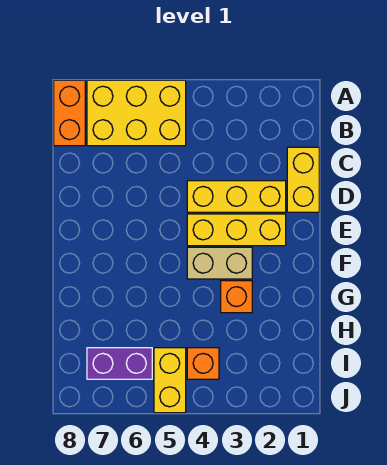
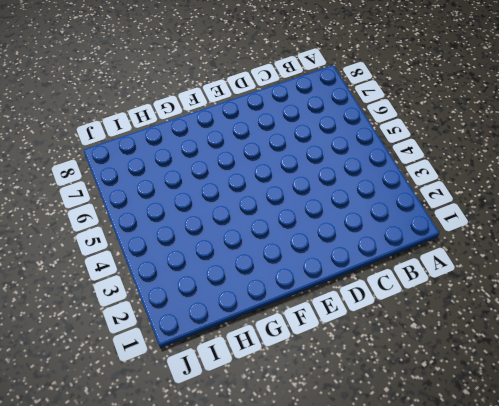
none -> yellow 2x3 brick [87,80,186,146]
none -> orange 1x2 brick [54,80,85,146]

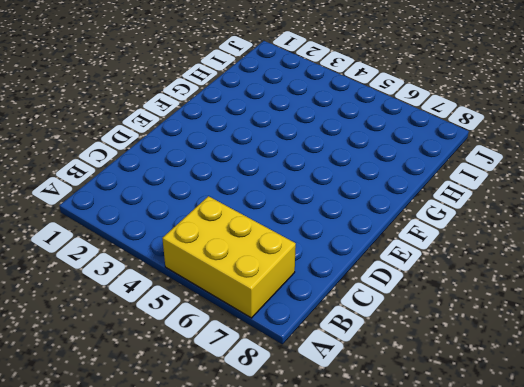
none -> orange 1x2 brick [54,80,85,146]
none -> yellow 1x2 brick [287,147,319,212]

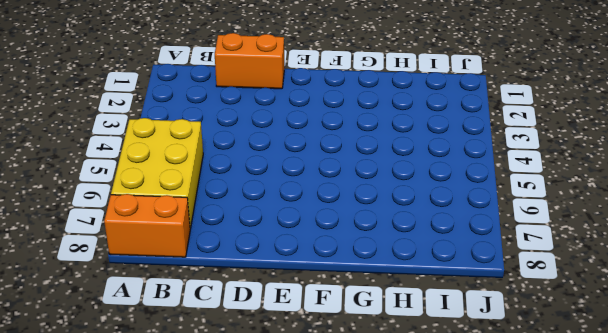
orange 1x2 brick [215,33,284,89] -> yellow 1x2 brick [287,147,319,212]
none -> yellow 1x3 brick [187,181,286,212]
none -> yellow 1x3 brick [187,214,286,246]

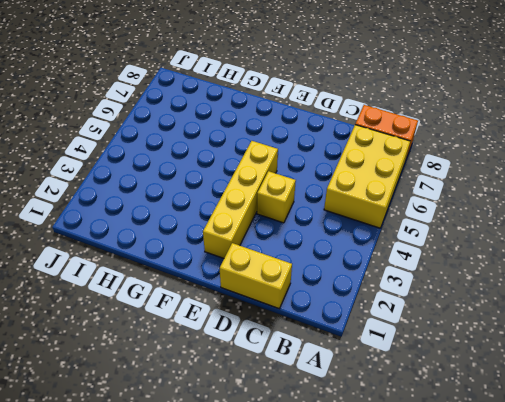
yellow 1x1 brick [257,171,296,223] -> yellow 1x3 brick [187,181,286,212]
yellow 1x4 brick [203,141,278,258] -> yellow 1x3 brick [187,214,286,246]
none -> tan 1x2 brick [187,247,252,279]
none -> orange 1x1 brick [221,281,252,313]

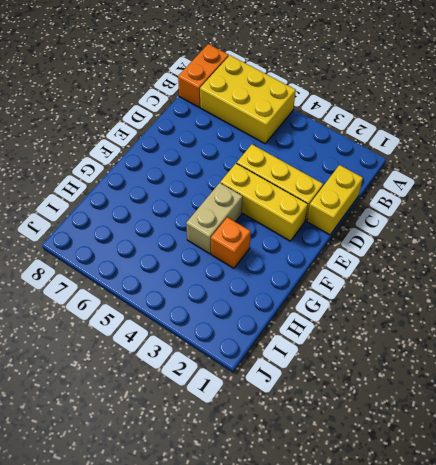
tan 1x2 brick [186,183,243,254] -> tan 1x2 brick turned to [187,247,252,279]
none -> orange 1x1 brick [187,348,219,379]
none -> yellow 1x2 brick [154,348,186,413]

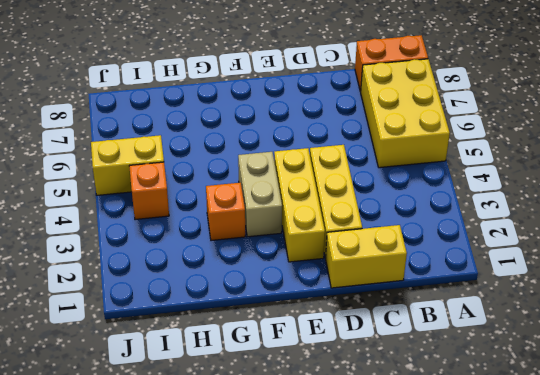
none -> purple 1x2 brick [87,348,152,379]

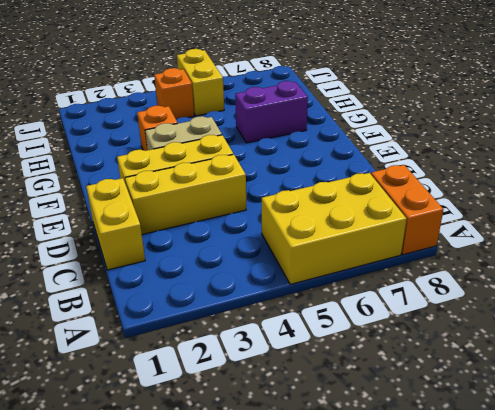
purple 1x2 brick [235,81,308,143] -> purple 1x2 brick moved to [87,348,152,379]

